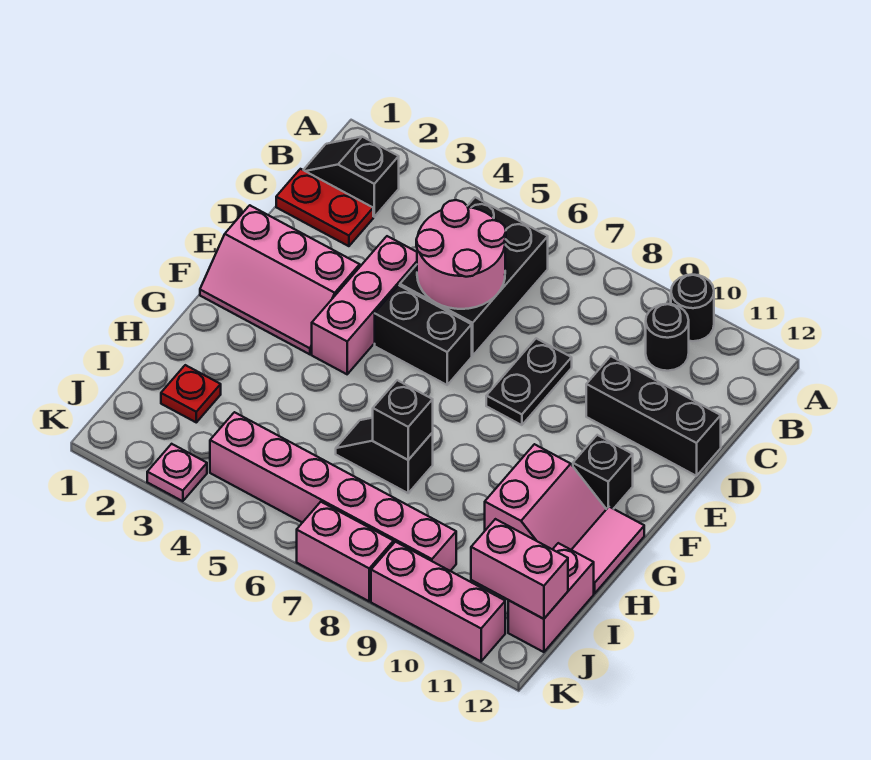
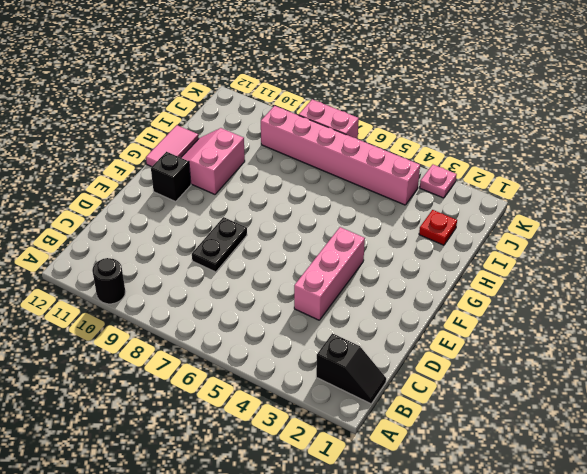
none -> black 2x3 brick [400,197,548,356]
none -> black 1x1 round brick [646,304,689,371]
none -> red 1x2 plate [276,169,373,246]

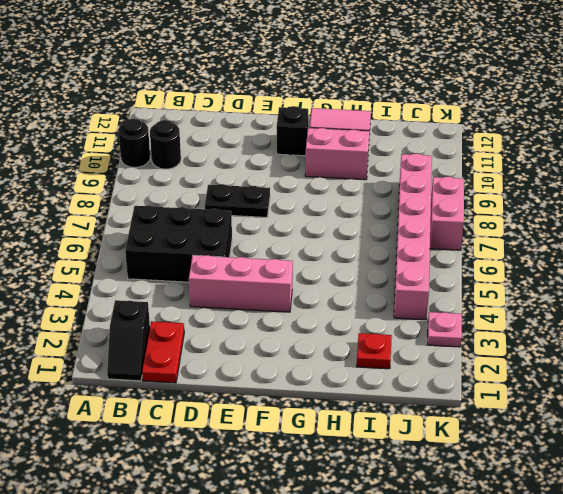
none -> black 1x3 brick [586,356,721,476]
none -> pink 2x3 slope [200,205,360,354]
none -> black 1x2 brick [375,286,472,385]

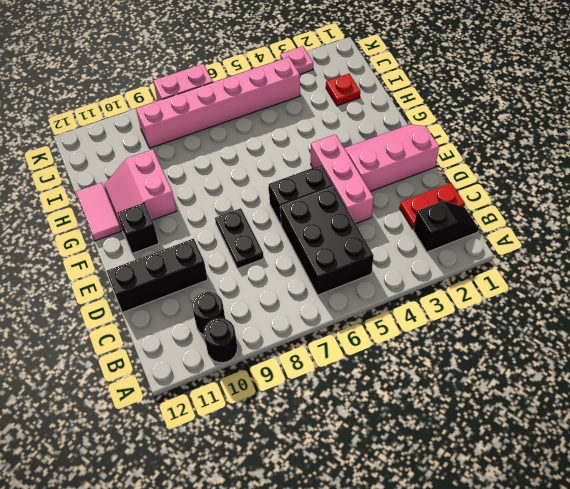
none -> black 1x2 slope [336,418,433,493]
none -> pink 1x2 brick [508,543,594,652]
none -> pink 1x3 brick [371,542,505,661]

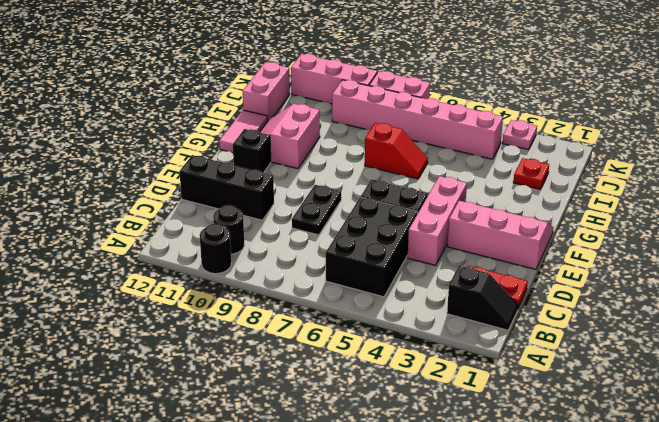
red 1x2 slope [365,123,428,179] -> black 1x2 slope [336,418,433,493]
none -> pink 2x2 round brick [416,200,506,309]
none -> black 1x1 brick [373,380,433,460]
none -> pink 1x2 brick [471,519,568,619]

